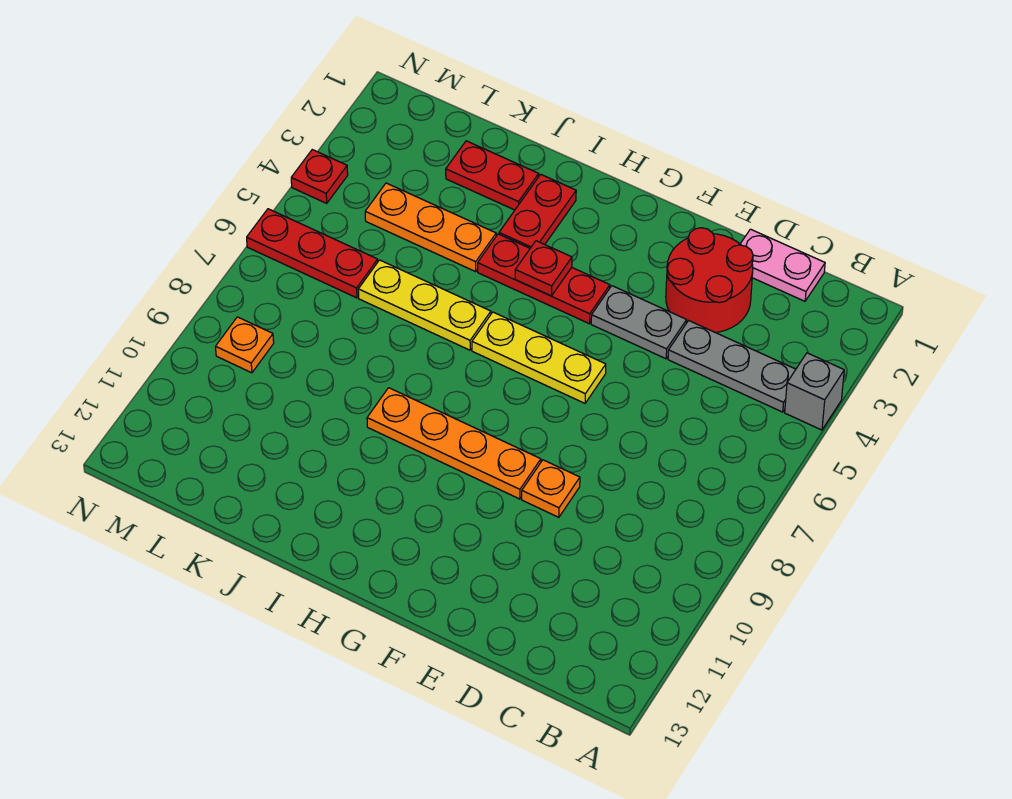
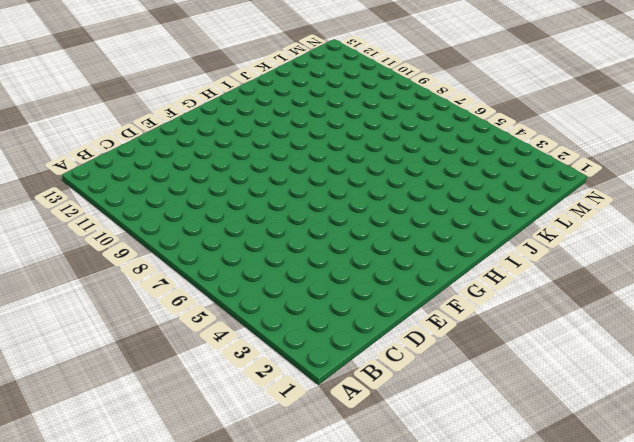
none -> grey 1x1 brick [785,353,844,430]
none -> grey 1x3 plate [668,321,796,412]
none -> pink 1x2 plate [741,229,825,301]

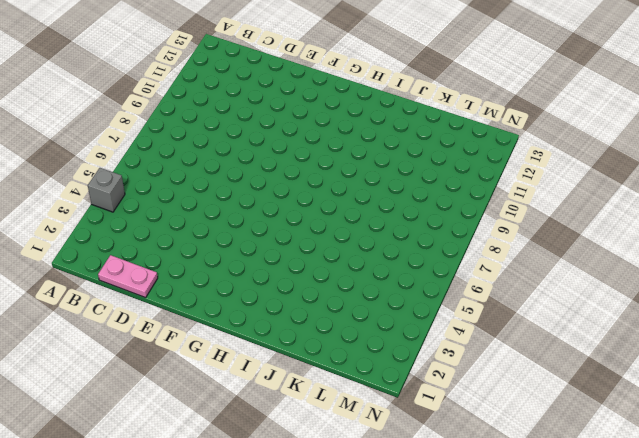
none -> grey 1x3 plate [668,321,796,412]
none -> red 2x2 round brick [666,228,753,333]
none -> grey 1x2 plate [591,286,687,359]

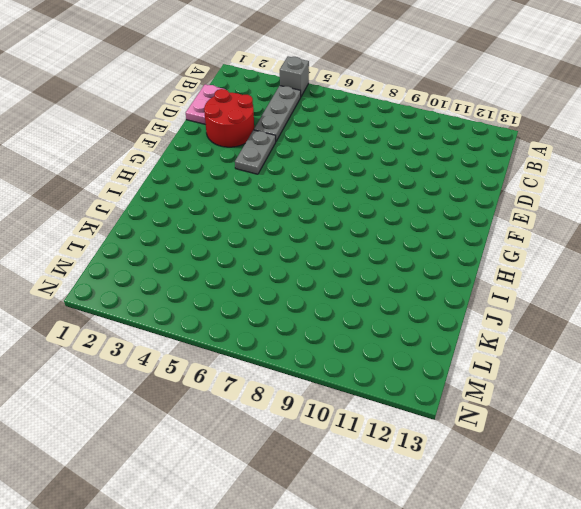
none -> orange 1x1 plate [522,460,580,517]
none -> yellow 1x3 plate [472,312,606,403]
none -> orange 1x4 plate [367,388,541,499]

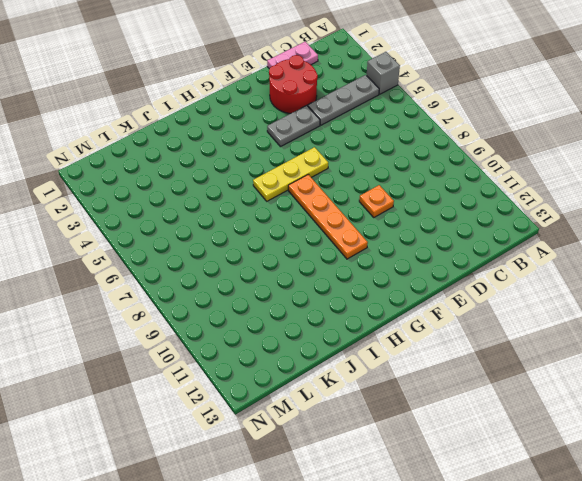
orange 1x4 plate [288,174,368,259] -> orange 1x4 plate turned to [367,388,541,499]
none -> red 1x3 plate [478,234,610,324]
none -> red 1x2 plate [499,174,576,248]
none -> yellow 1x3 plate [358,260,491,350]

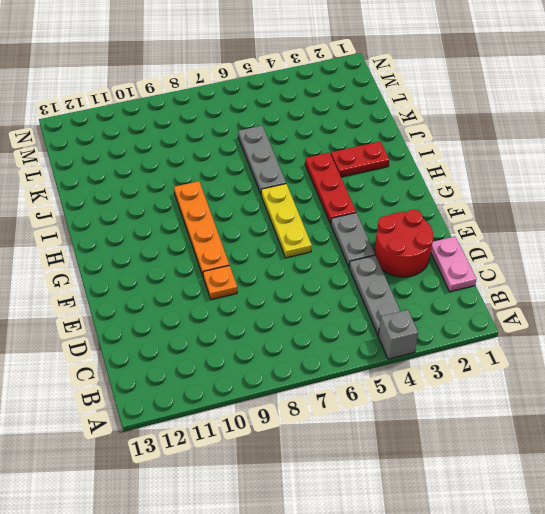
grey 1x3 plate [238,126,286,194] -> yellow 1x3 plate [358,260,491,350]
none -> red 1x2 plate [446,141,539,210]
none -> orange 1x3 plate [365,183,496,272]
none -> red 1x3 plate [247,209,378,298]

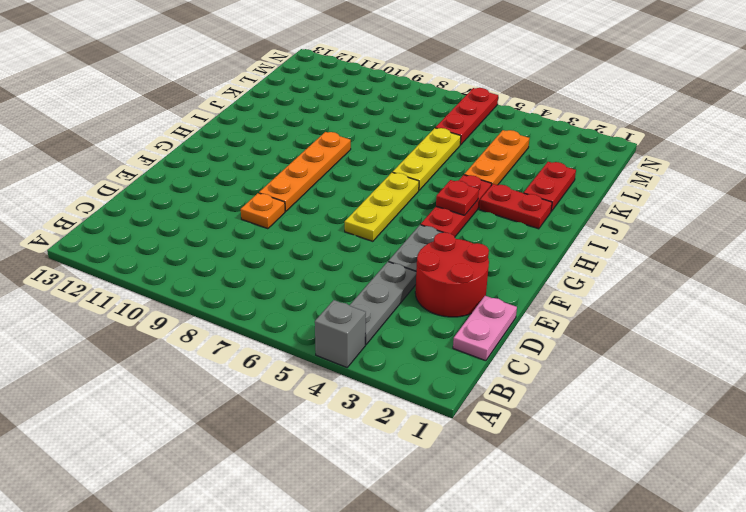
none -> orange 1x1 plate [216,317,274,373]
none -> red 1x1 plate [291,150,348,203]

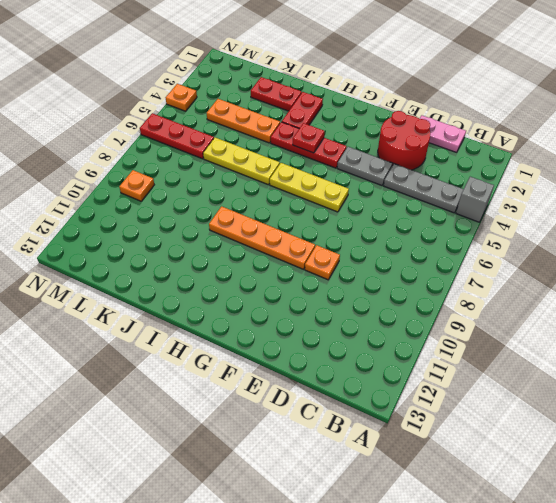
orange 1x1 plate [166,84,197,111] -> red 1x1 plate [291,150,348,203]

